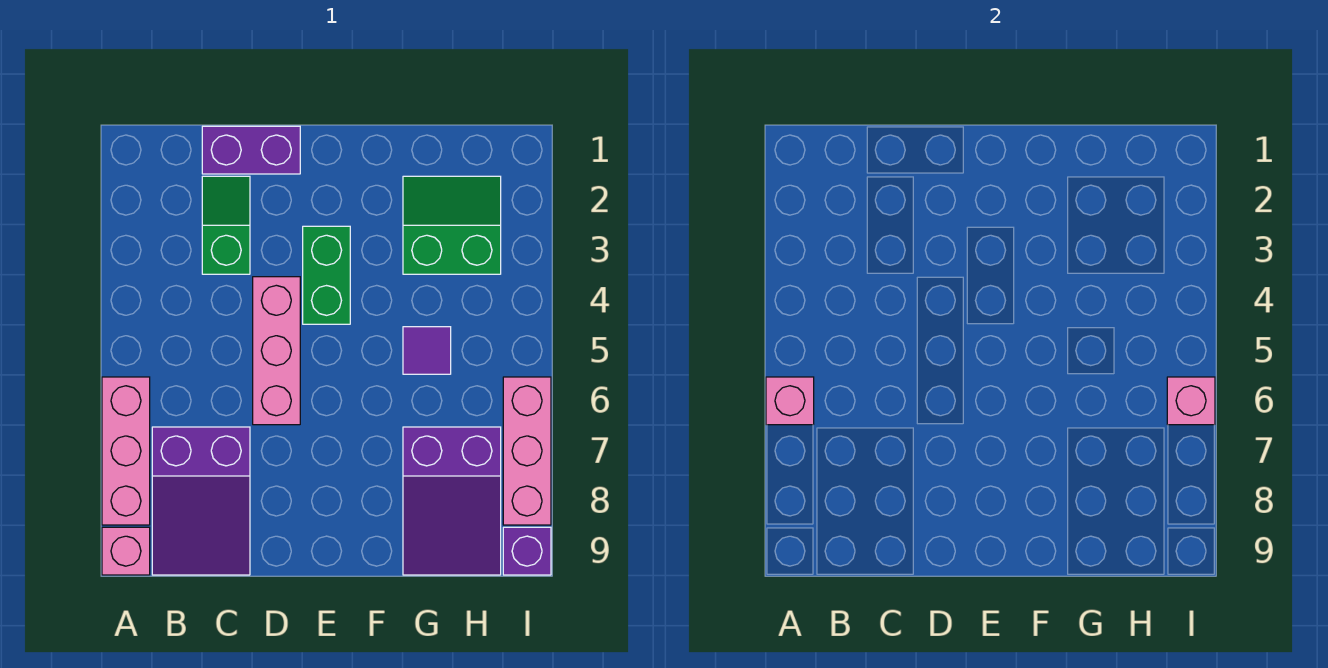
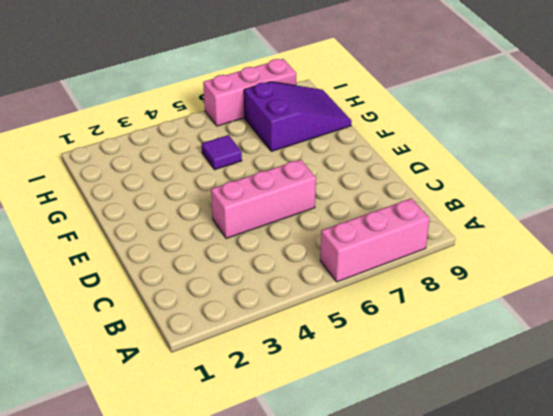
none -> pink 1x1 brick [102,527,150,575]
none -> purple 2x3 slope [152,427,250,575]
none -> purple 1x2 brick [202,126,300,174]

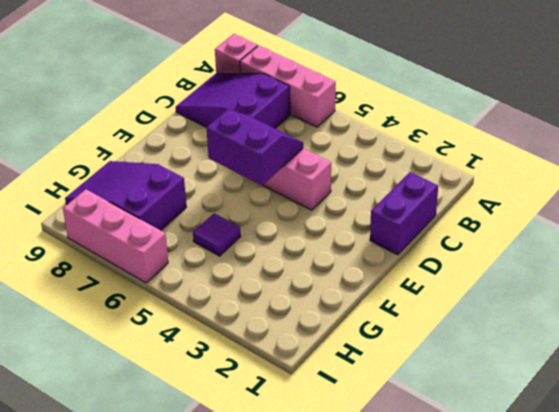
purple 2x2 slope [207,109,303,185] -> none
none -> green 1x2 slope [202,176,250,274]
none -> green 1x2 brick [303,226,350,324]
none -> green 2x2 slope [403,176,501,274]

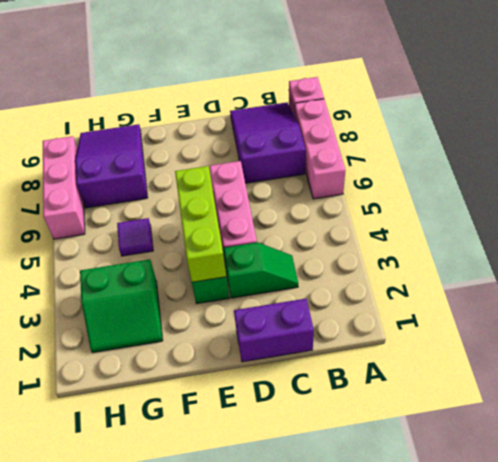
green 1x2 slope [223,242,298,298] -> green 1x2 slope turned to [202,176,250,274]
lime 1x3 brick [175,166,226,282] -> none
none -> purple 1x1 brick [503,527,551,575]
none -> pink 1x1 brick [766,377,814,425]
none -> pink 1x1 brick [1167,377,1215,425]

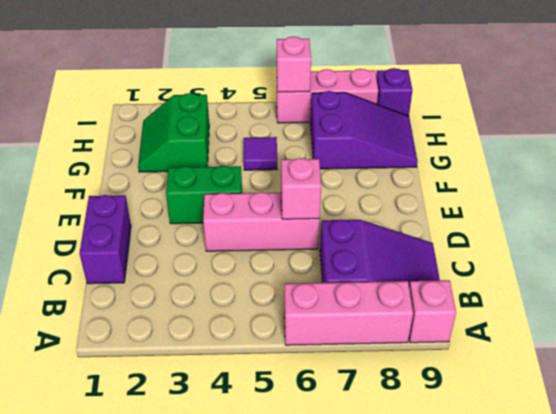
pink 1x1 brick [281,158,321,219] -> pink 1x1 brick moved to [766,377,814,425]
none -> green 1x2 slope [202,176,250,274]

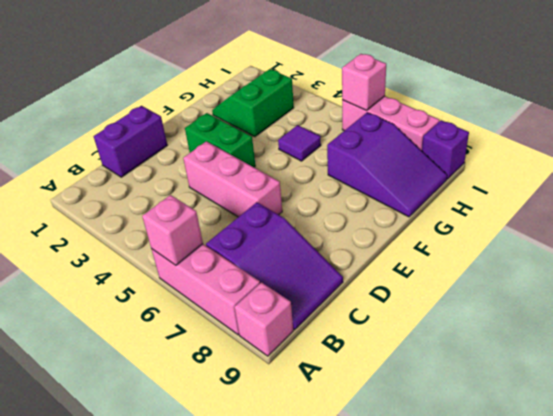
none -> green 1x2 slope [202,176,250,274]

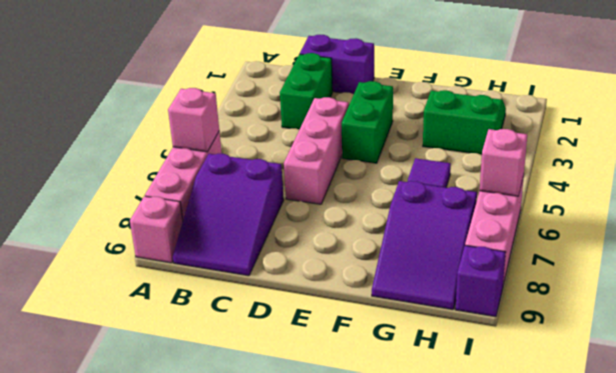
green 1x2 brick [280,53,333,130] -> green 1x2 slope [202,176,250,274]

